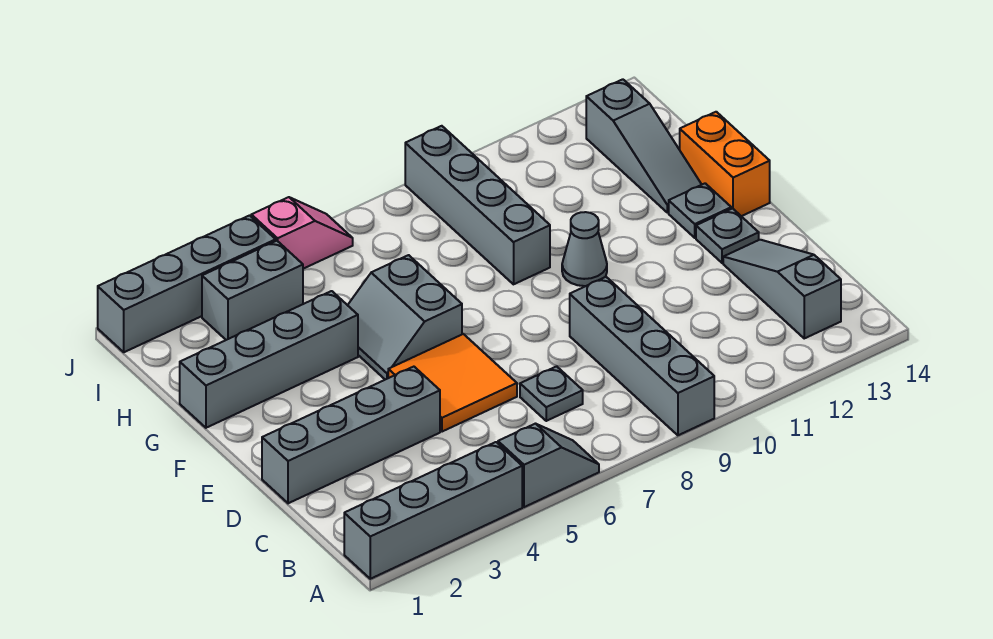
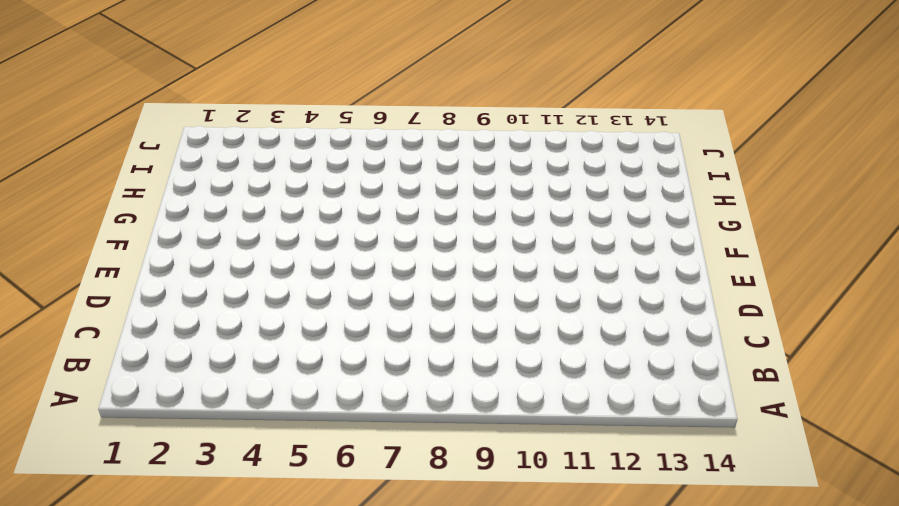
none -> grey 1x4 brick [344,442,522,579]
none -> grey 1x2 slope [498,424,599,507]
none -> grey 1x4 brick [570,277,714,435]

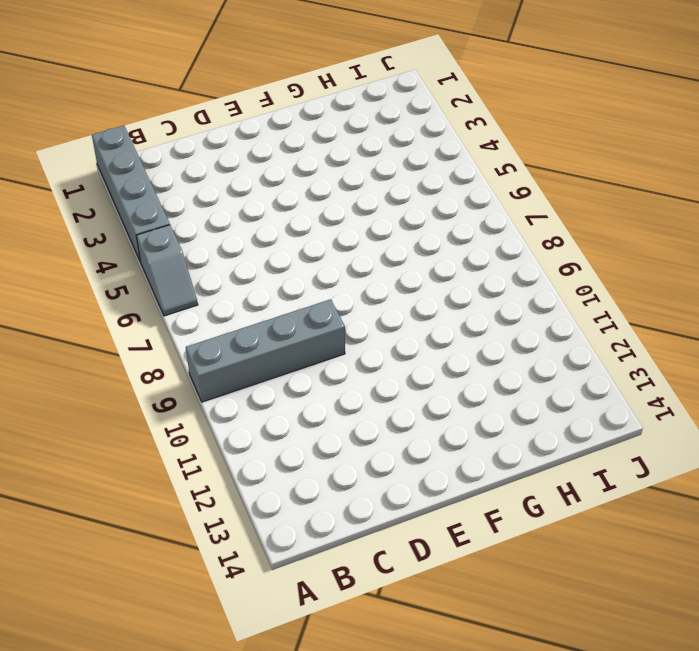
none -> grey 1x3 slope [723,240,841,338]
none -> grey 1x1 plate [520,366,583,421]
none -> grey 1x4 brick [262,367,440,503]

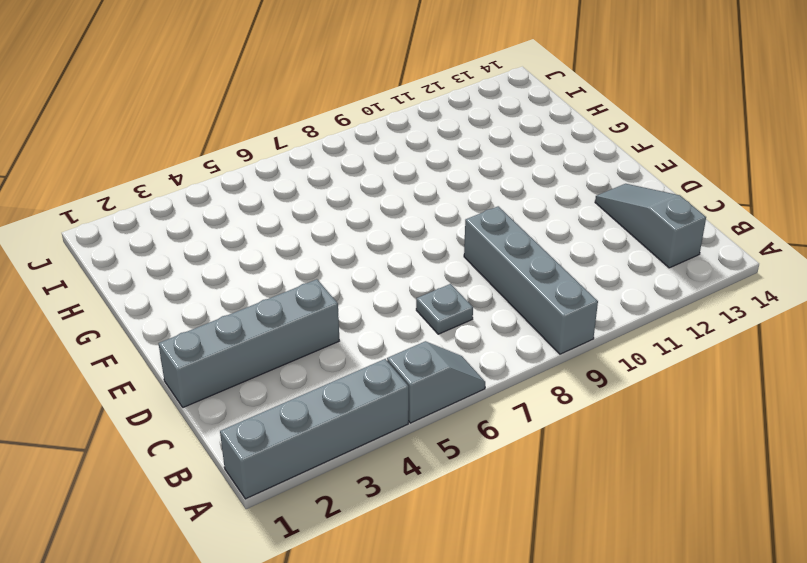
none -> orange 2x2 tile [388,334,517,432]
none -> grey 1x1 plate [696,209,759,263]
none -> grey 2x2 slope [348,255,462,380]

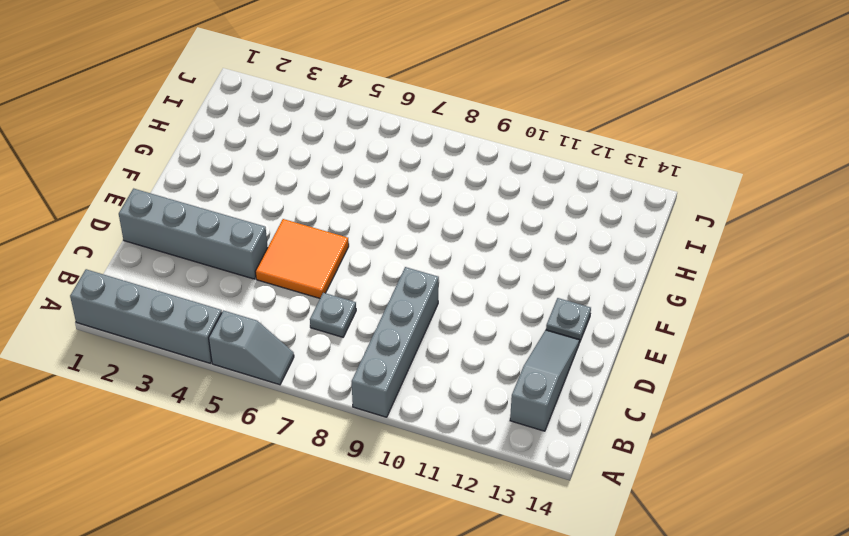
none -> grey 2x2 slope [348,255,462,380]
none -> grey 1x1 cone [562,212,607,286]
none -> grey 1x1 plate [669,183,731,238]

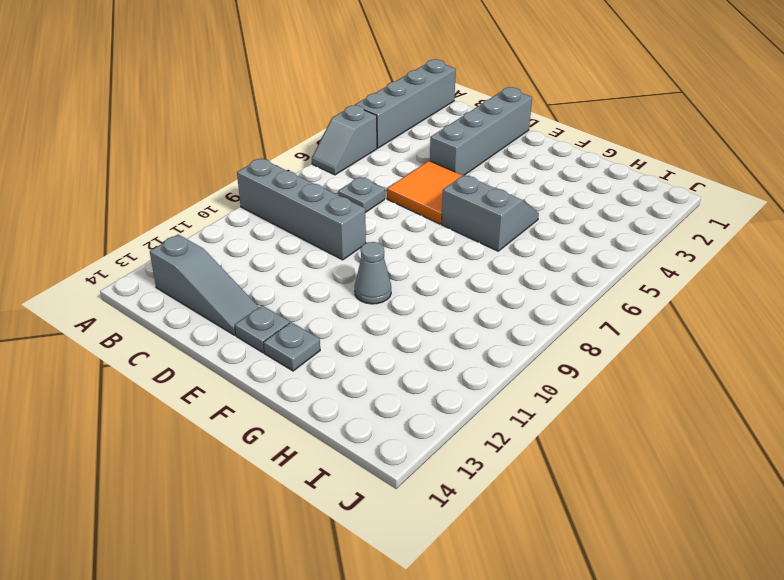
none -> orange 1x2 brick [680,112,770,216]
none -> grey 1x4 brick [180,291,358,428]
none -> grey 1x4 brick [405,126,550,284]

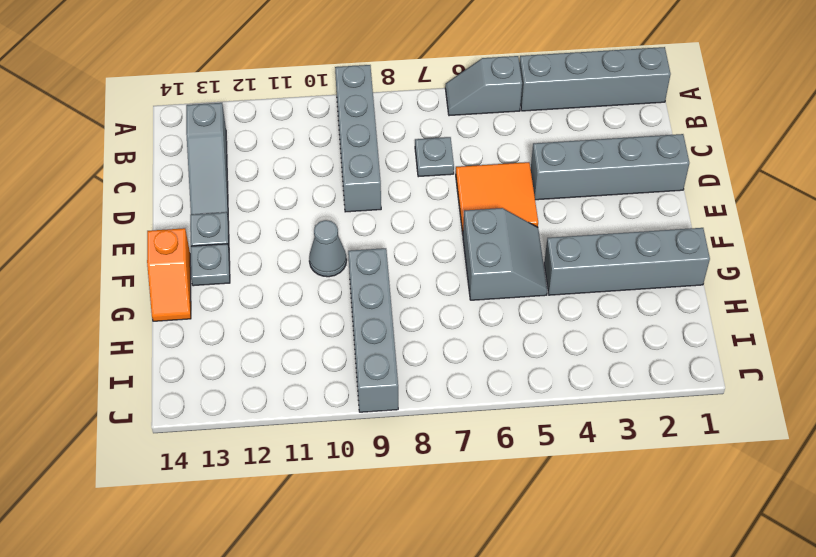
orange 1x2 slope [147,228,191,321] -> orange 1x2 brick [680,112,770,216]
none -> grey 1x3 slope [586,79,702,213]
none -> grey 1x2 brick [202,241,303,340]
none -> grey 1x4 brick [98,216,276,352]

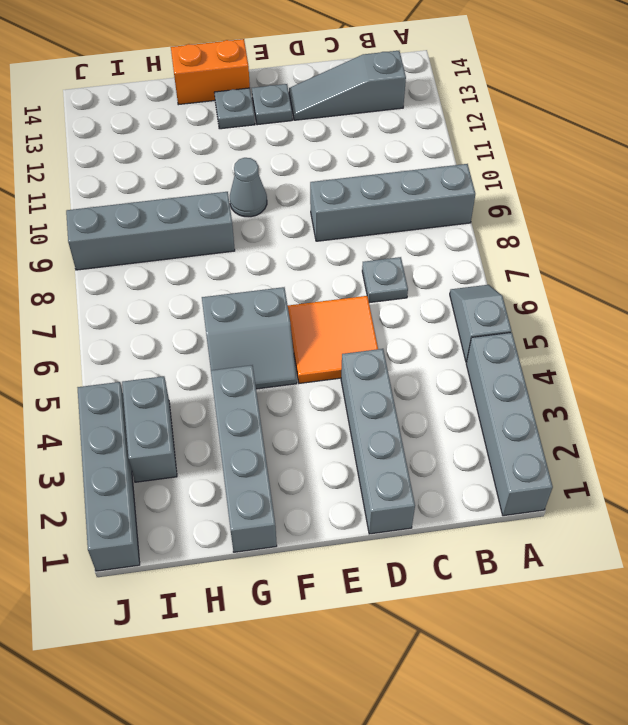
none -> grey 1x3 slope [586,79,702,213]
none -> pink 1x2 slope [251,197,353,269]

